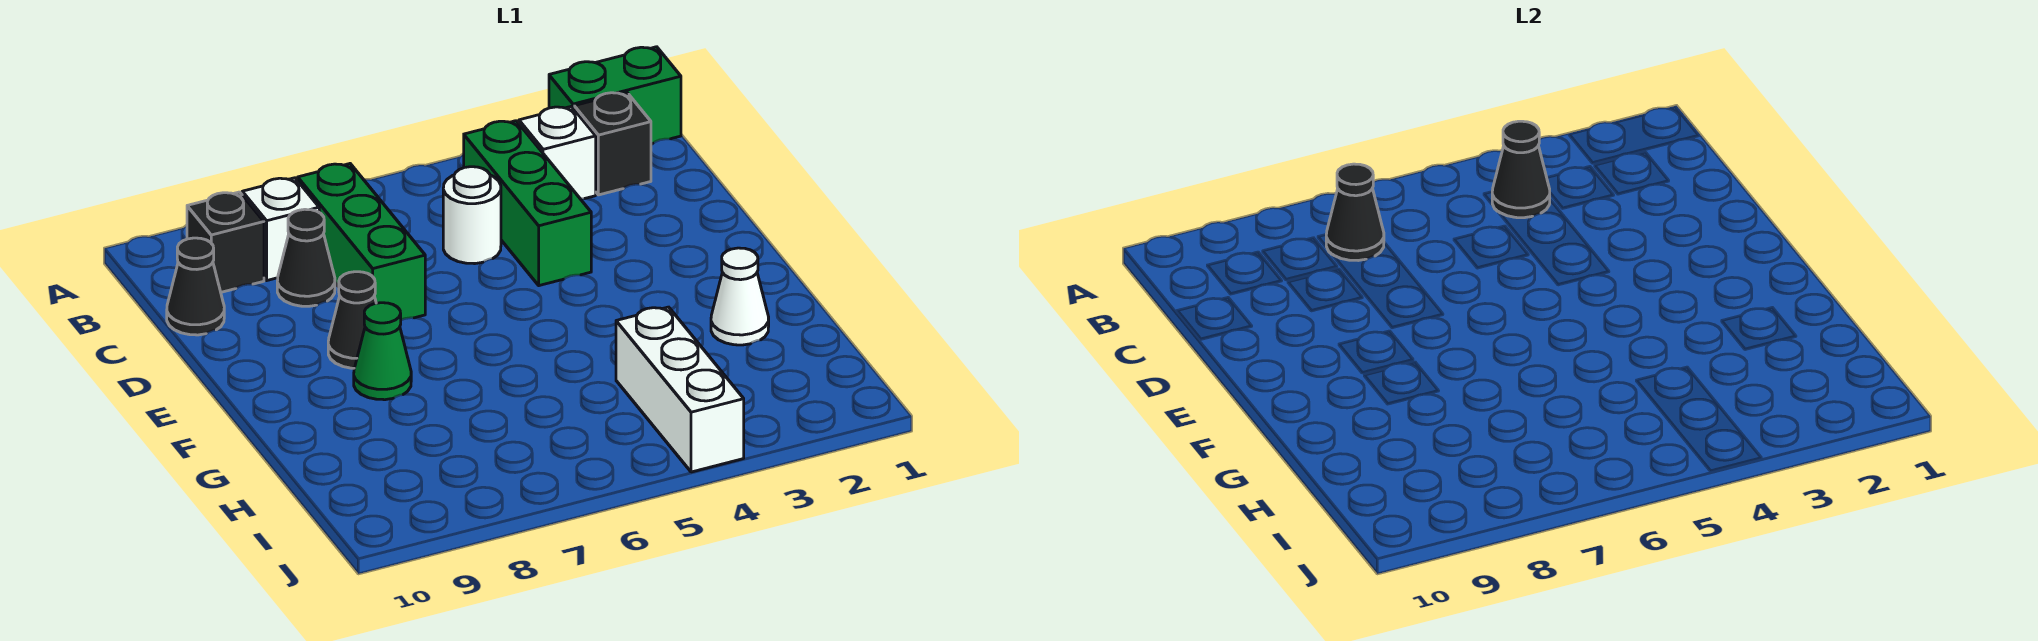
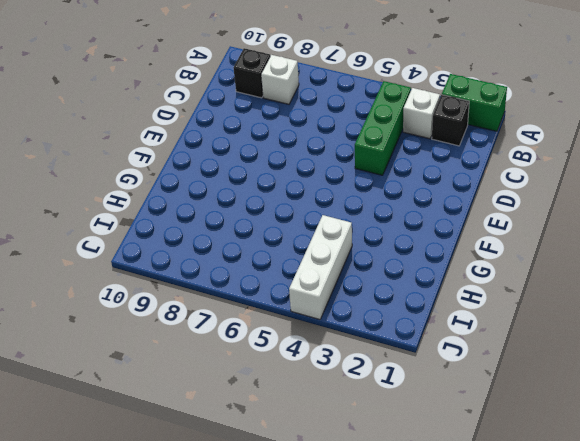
none -> green 1x3 brick [298,164,425,320]
none -> white 1x1 round brick [443,167,501,264]
none -> black 1x1 cone [277,209,335,306]

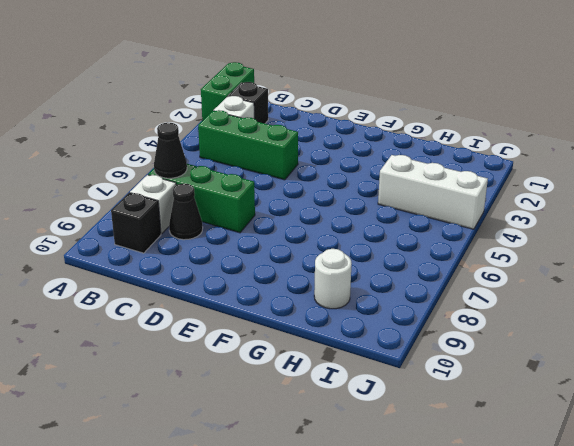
white 1x1 round brick [314,249,352,309] -> white 1x1 round brick moved to [443,167,501,264]
none -> black 1x1 cone [167,238,224,335]
none -> black 1x1 cone [328,272,376,368]
none -> green 1x1 cone [354,303,411,400]

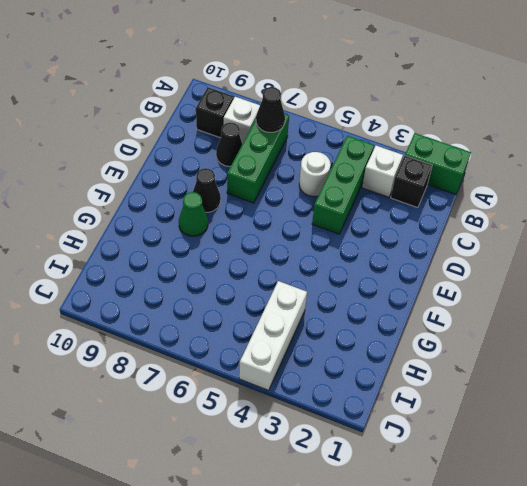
none -> black 1x1 cone [167,238,224,335]
none -> white 1x1 cone [711,248,769,345]
none -> black 1x1 cone [1492,121,1550,218]

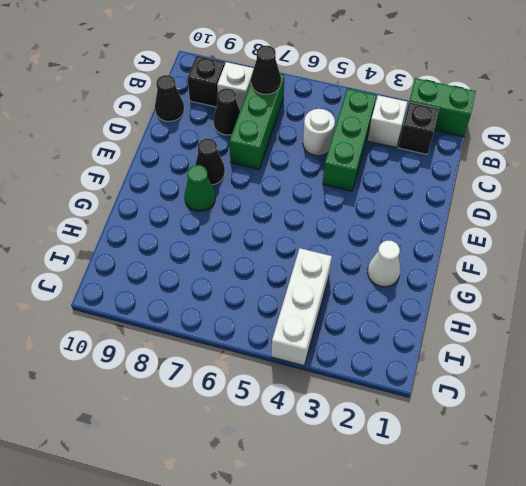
none -> black 1x1 cone [1492,121,1550,218]

